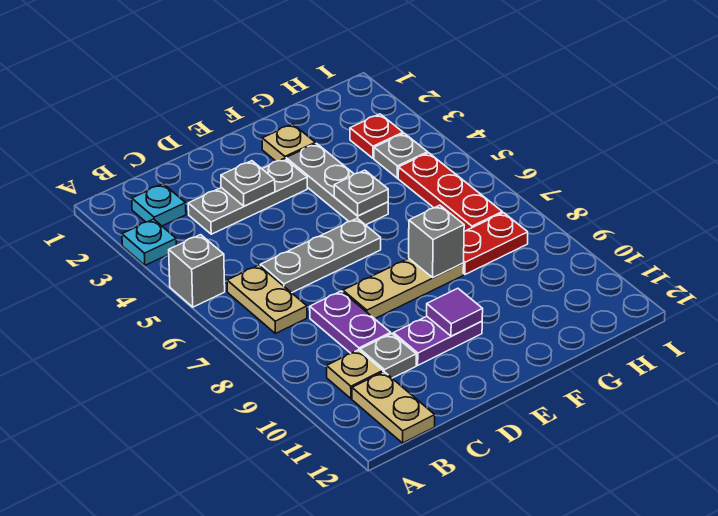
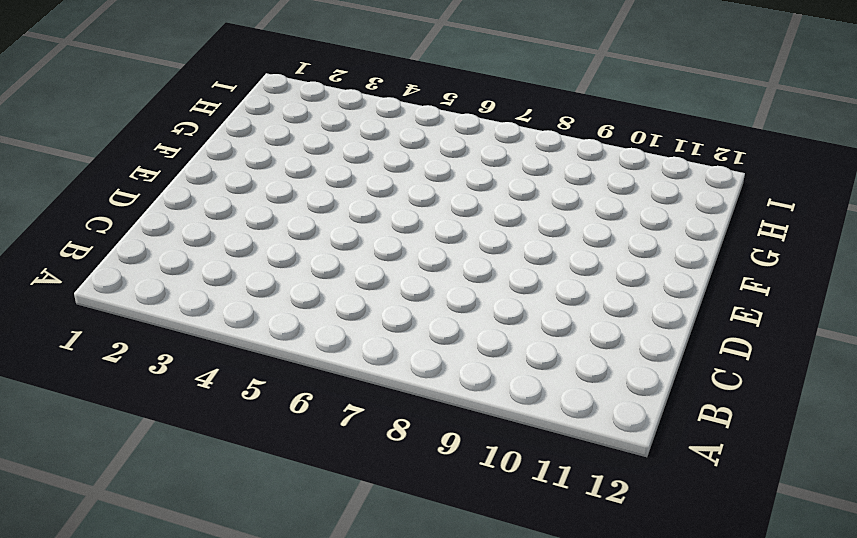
none -> cyan 1x1 plate [122,219,176,265]
none -> grey 1x1 brick [169,235,225,307]
none -> cyan 1x1 plate [132,184,186,226]

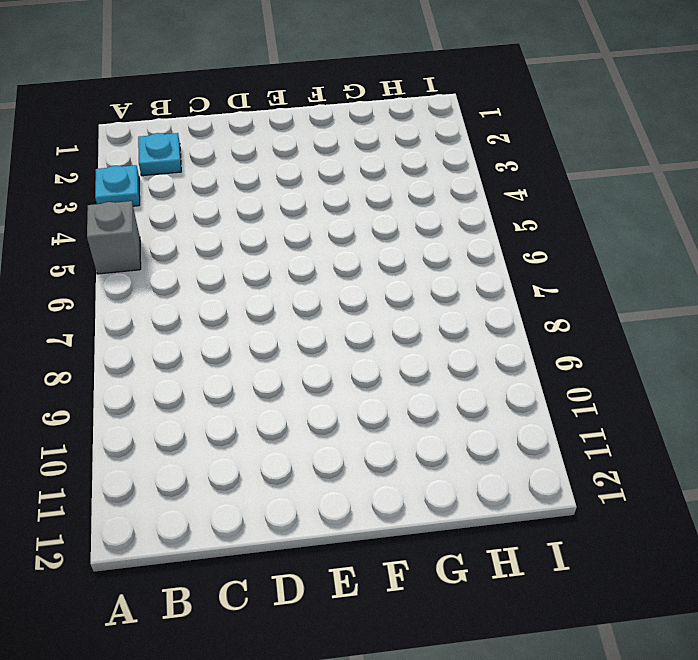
none -> tan 1x2 plate [227,265,307,333]
none -> tan 1x1 plate [327,350,383,399]
none -> tan 1x2 plate [352,372,435,443]

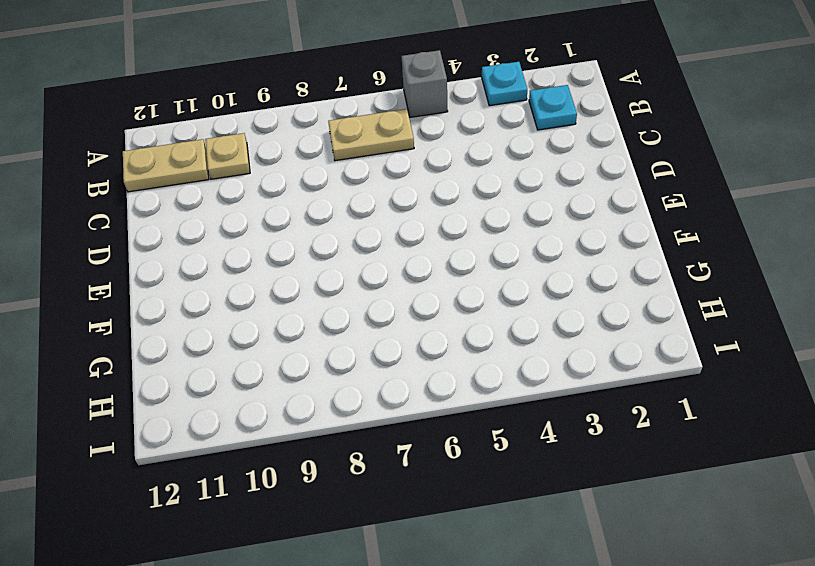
none -> grey 1x3 plate [188,158,307,234]
none -> grey 1x3 plate [260,218,381,293]
none -> purple 1x2 plate [310,291,391,353]

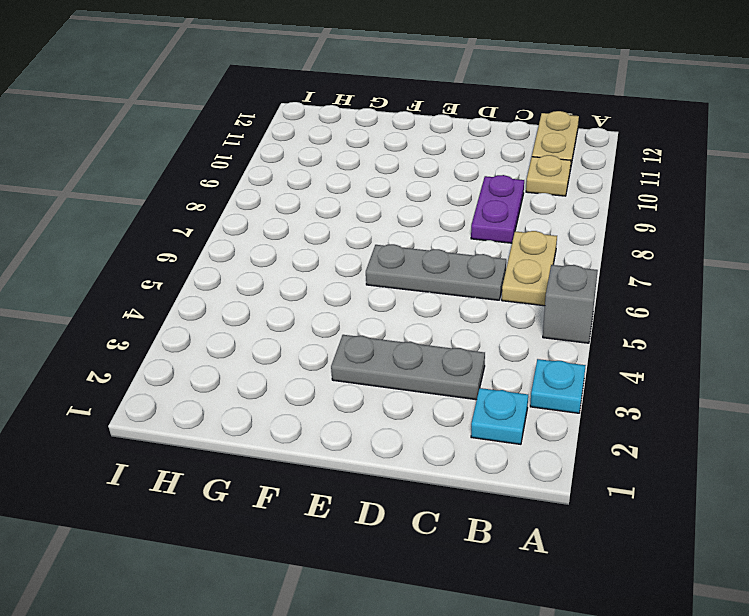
none -> grey 1x1 plate [360,334,416,378]
none -> tan 1x3 plate [343,258,464,319]
none -> purple 1x2 plate [393,316,482,365]

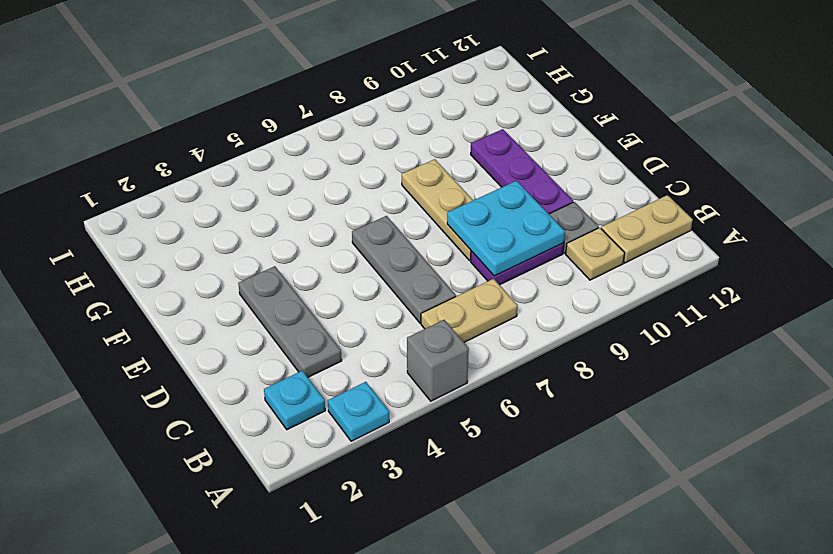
cyan 2x2 plate [447,181,565,276] -> none
purple 1x3 plate [471,129,573,214] -> purple 1x2 plate [393,316,482,365]
none -> tan 1x1 plate [262,124,315,161]
none -> grey 1x3 plate [286,144,388,225]
none -> red 1x2 plate [463,213,528,274]

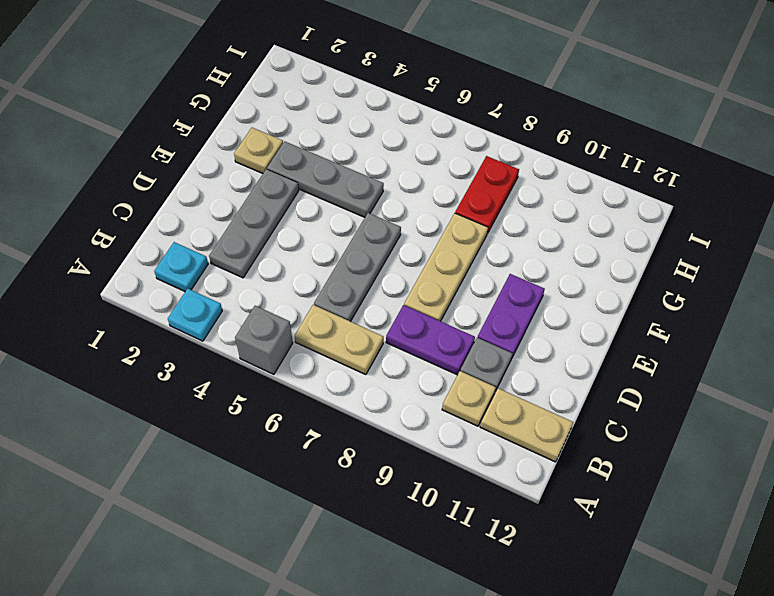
none -> red 1x1 plate [350,114,403,158]
none -> grey 1x1 plate [374,133,428,178]
none -> red 1x3 plate [398,153,502,231]

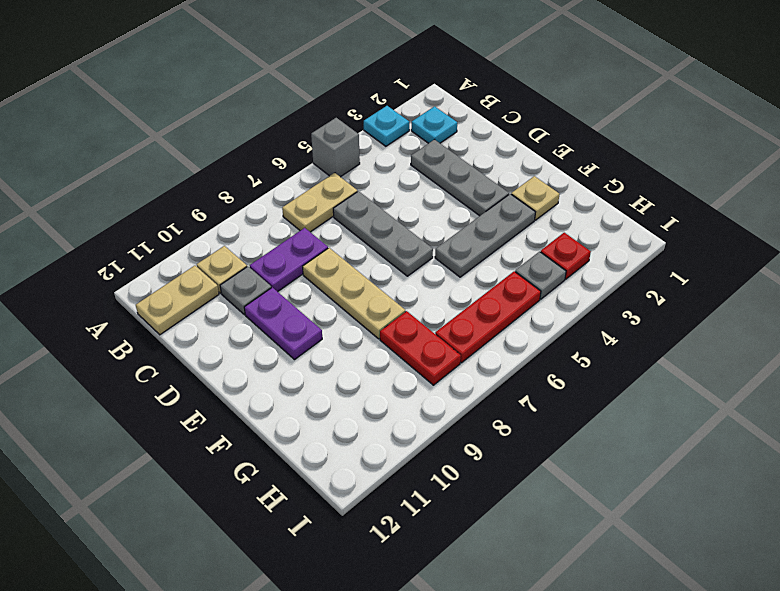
none -> grey 1x1 plate [221,161,275,206]
none -> purple 1x1 tile [427,288,483,336]
none -> grey 1x1 plate [334,170,388,216]

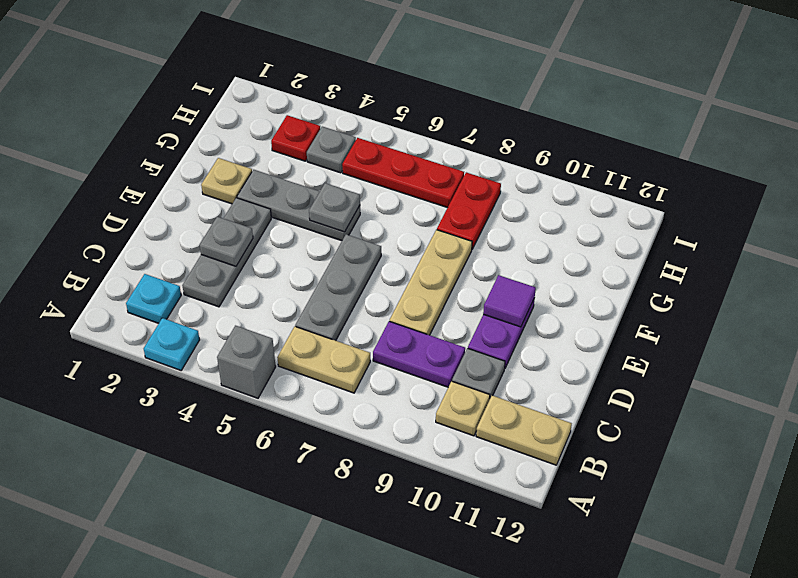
none -> grey 1x1 brick [409,205,464,278]

